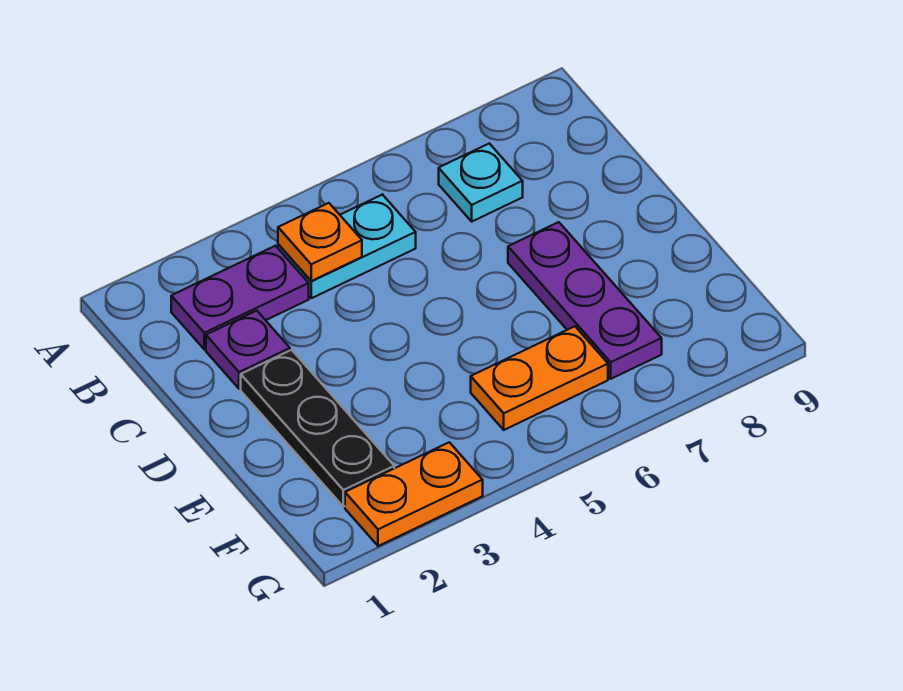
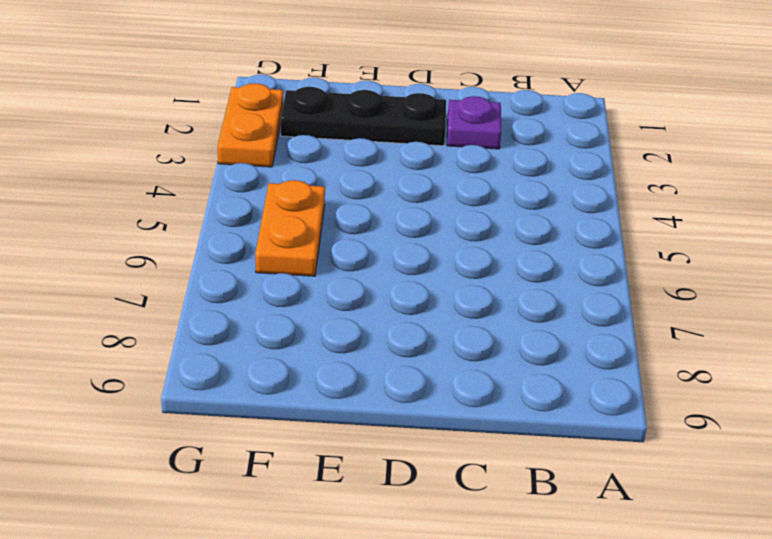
none -> purple 1x2 plate [171,246,309,349]
none -> cyan 1x2 plate [278,195,416,298]

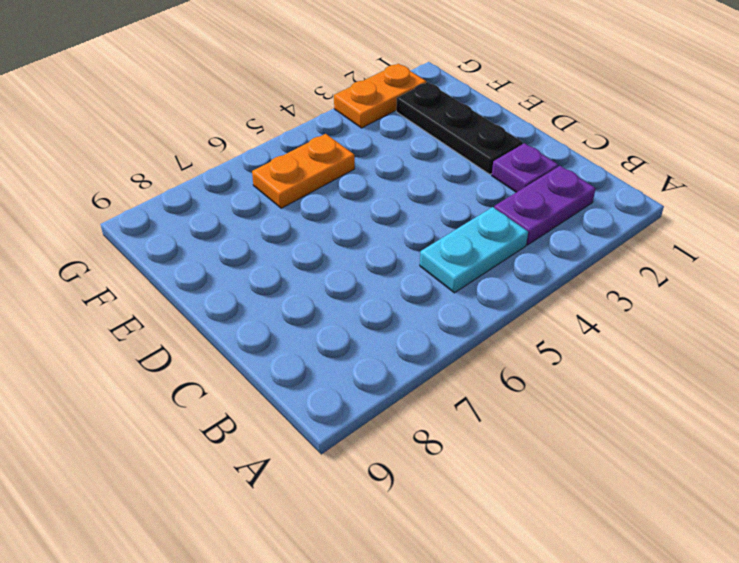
none -> cyan 1x1 plate [439,143,523,221]
none -> purple 1x3 plate [508,222,662,379]

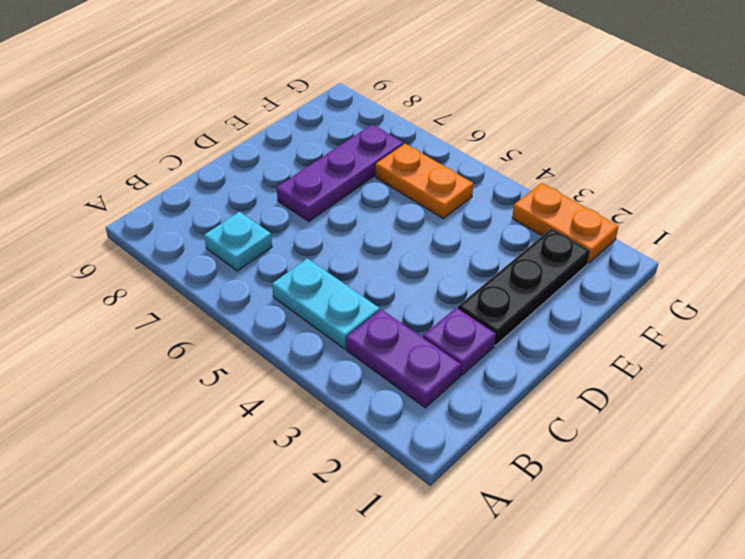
none -> orange 1x1 plate [278,203,362,281]

